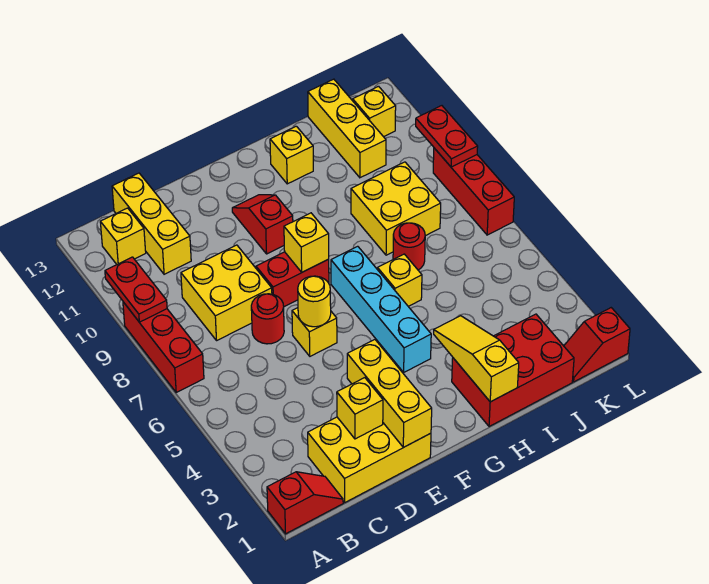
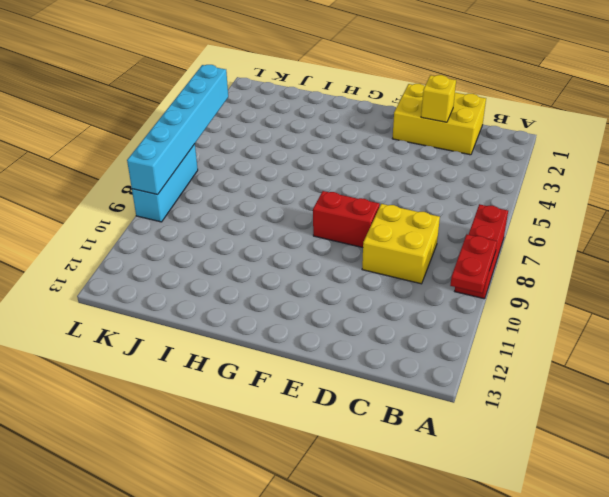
cyan 1x6 brick [127,65,228,195] -> red 1x2 plate [416,106,478,167]
cyan 1x3 brick [132,144,198,222] -> red 1x3 brick [433,148,514,235]
none -> red 1x2 slope [267,472,343,534]
none -> yellow 1x1 brick [100,208,146,264]
none -> yellow 1x3 brick [112,173,191,274]

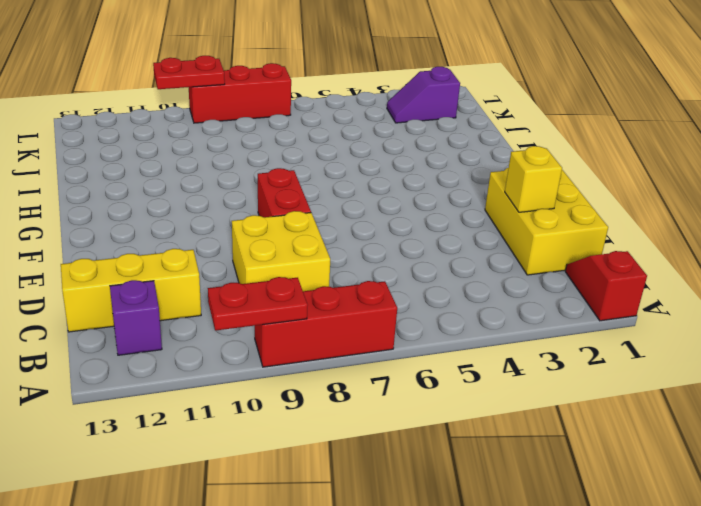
purple 1x1 brick [110,280,162,355] -> yellow 1x1 brick [100,208,146,264]
purple 1x2 slope [387,67,460,123] -> none
none -> red 1x1 round brick [251,294,284,344]
none -> yellow 1x1 brick [292,308,337,356]
none -> red 1x2 slope [232,195,293,254]

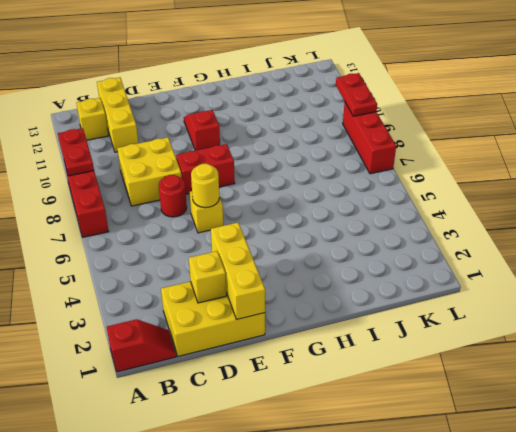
none -> cyan 1x4 brick [331,246,431,372]
none -> red 2x3 brick [452,314,574,427]
none -> yellow 1x1 brick [378,254,422,306]

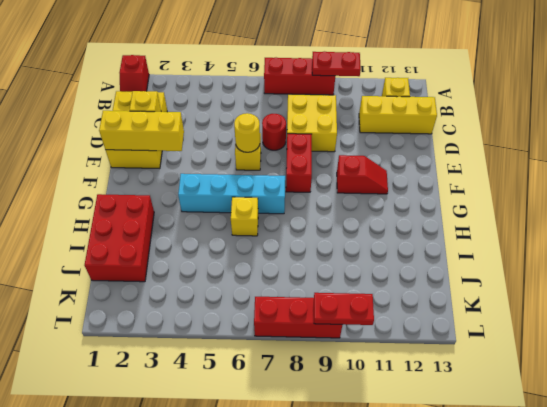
none -> yellow 1x1 brick [270,126,313,184]
none -> red 1x1 round brick [393,223,425,270]
none -> yellow 2x2 brick [351,162,441,255]

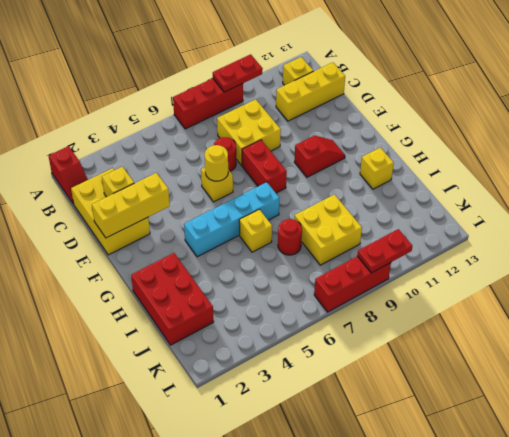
none -> yellow 1x3 brick [308,79,386,178]
none -> red 1x2 slope [564,308,630,382]
none -> yellow 1x1 brick [353,86,396,137]

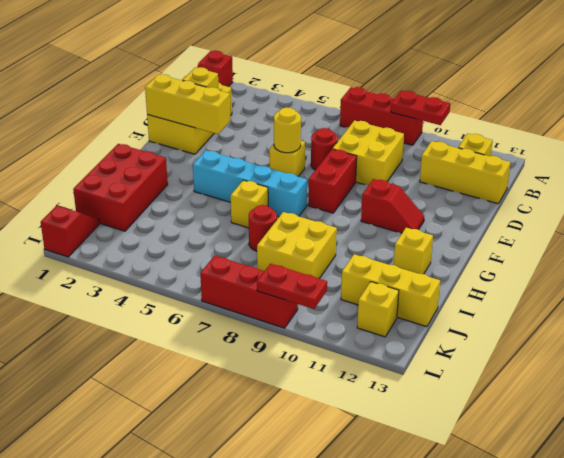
none -> yellow 1x1 brick [284,213,329,272]
none -> yellow 1x3 slope [434,316,519,402]

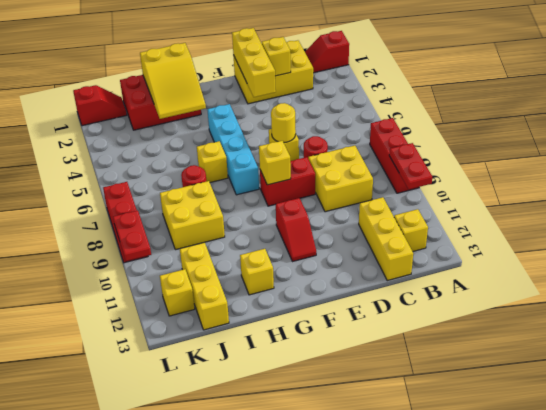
yellow 2x3 slope [140,43,206,119] -> yellow 1x3 slope [434,316,519,402]

